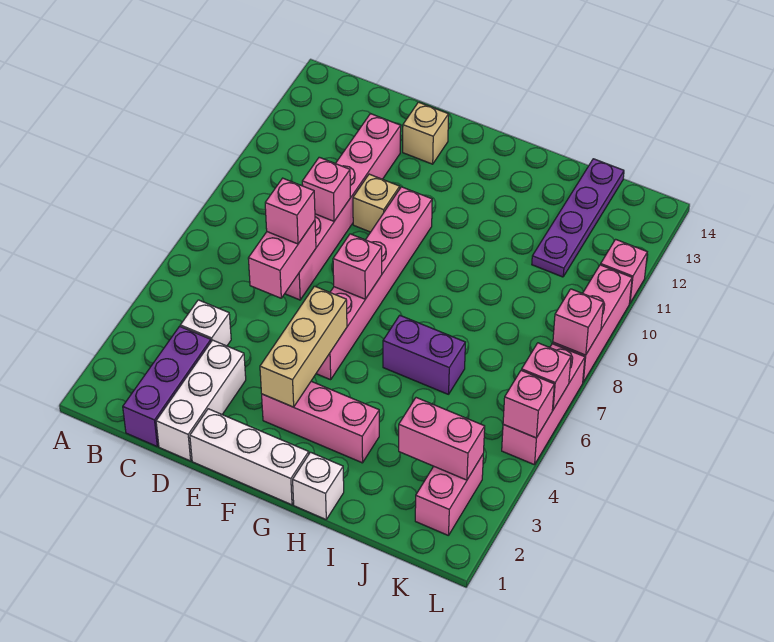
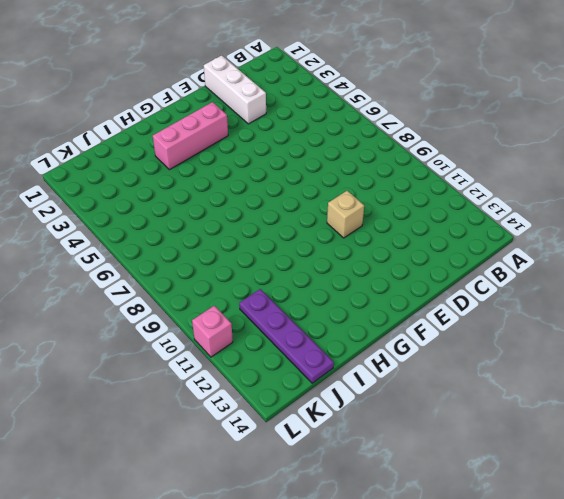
none -> purple 1x3 brick [123,326,211,446]
none -> white 1x1 brick [180,300,231,346]
none -> pink 1x6 brick [285,114,401,300]

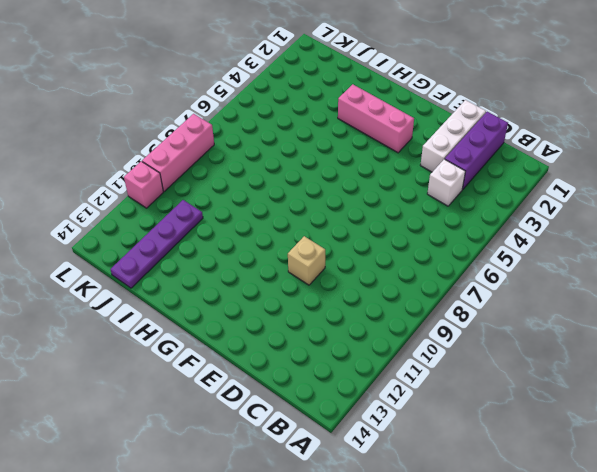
none -> pink 1x6 brick [285,114,401,300]
none -> white 1x3 brick [190,409,309,505]
none -> tan 1x1 brick [403,102,449,164]

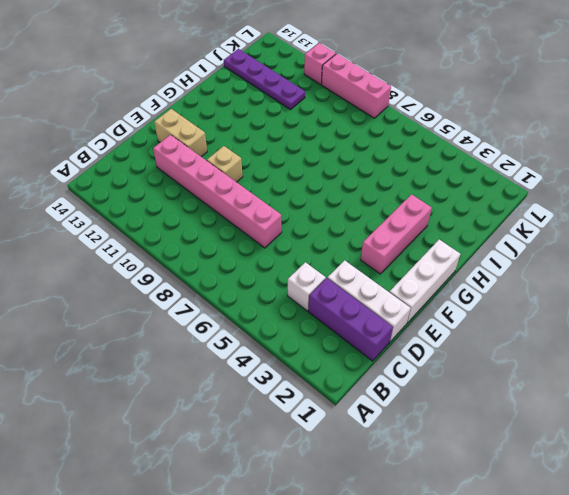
tan 1x2 brick [154,109,207,157] -> tan 1x1 brick [403,102,449,164]
none -> pink 1x6 brick [316,187,432,380]
none -> white 1x1 brick [293,452,344,519]
none -> purple 1x2 brick [383,315,465,394]

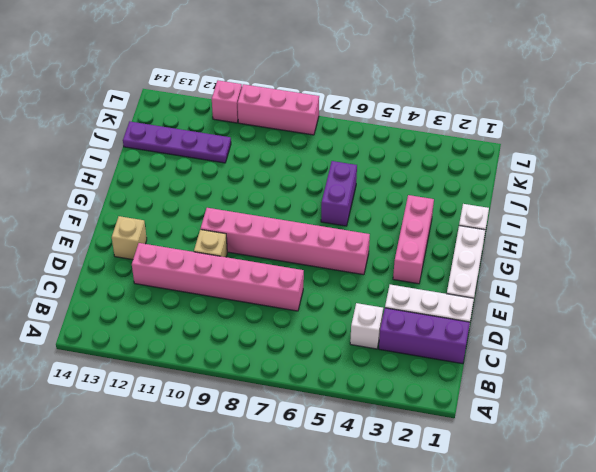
none -> pink 1x2 brick [415,455,483,536]
none -> pink 1x3 brick [502,344,585,465]
none -> pink 1x2 brick [248,221,316,298]

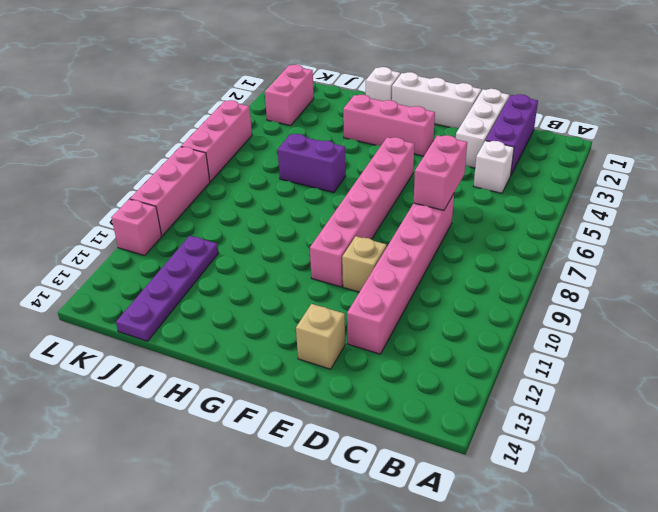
none -> pink 1x1 brick [302,157,351,221]
none -> tan 1x3 brick [260,286,347,407]
none -> pink 1x1 brick [333,234,382,299]

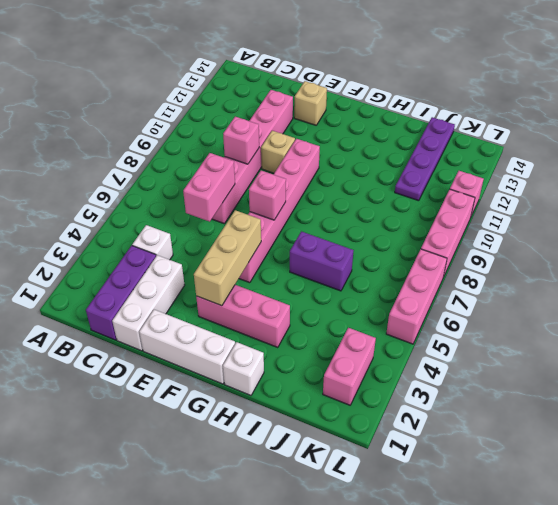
none -> pink 1x2 brick [399,398,485,480]
none -> pink 1x1 brick [503,370,554,438]
none -> pink 1x1 brick [522,343,571,410]

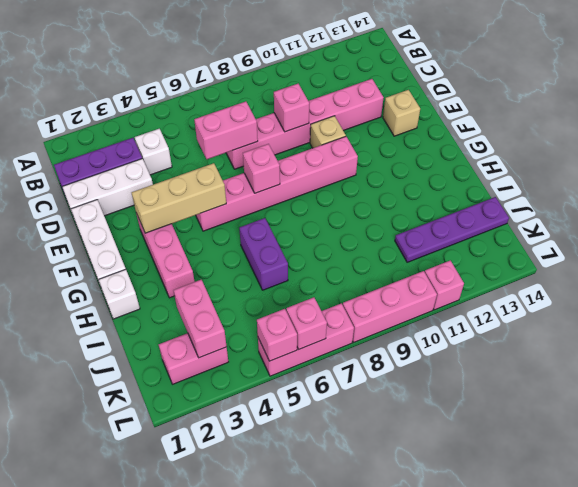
none -> pink 1x1 brick [553,289,604,355]
none -> pink 1x1 brick [265,178,315,244]

